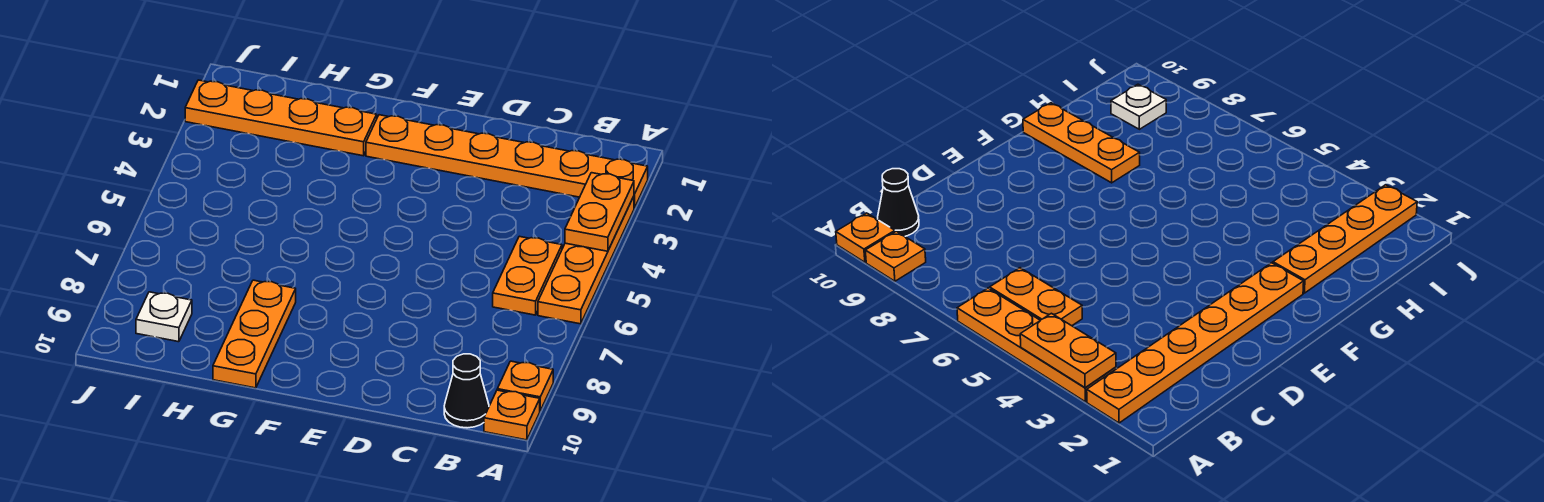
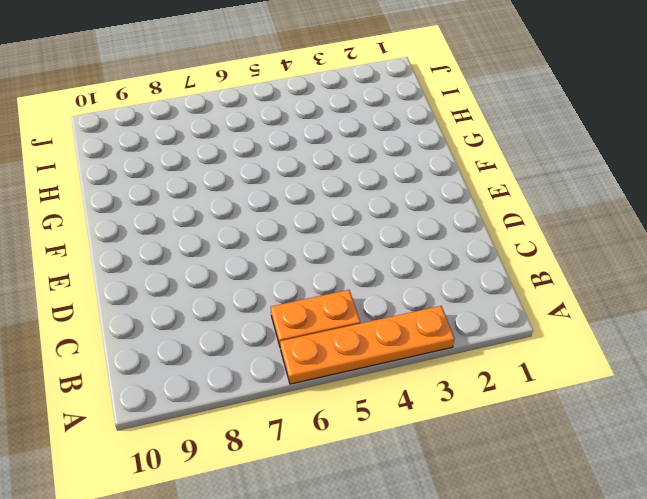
none -> orange 1x6 plate [366,115,648,208]
none -> orange 1x1 plate [497,361,553,411]

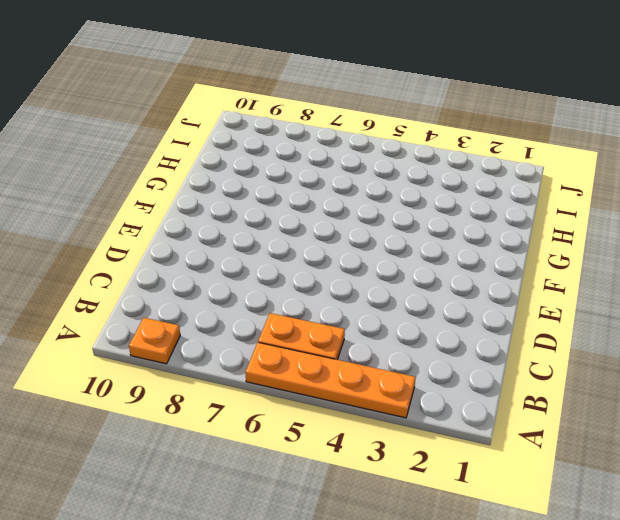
none -> orange 1x6 plate [366,115,648,208]
none -> orange 1x1 plate [484,390,540,440]

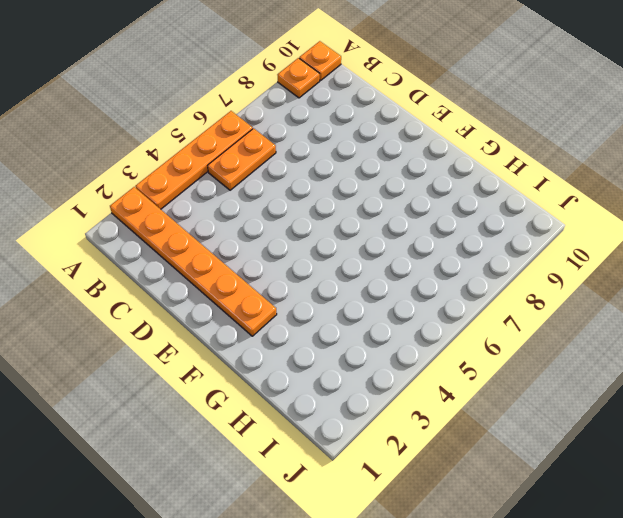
none -> black 1x1 cone [444,354,489,428]
none -> orange 1x4 plate [185,80,377,156]

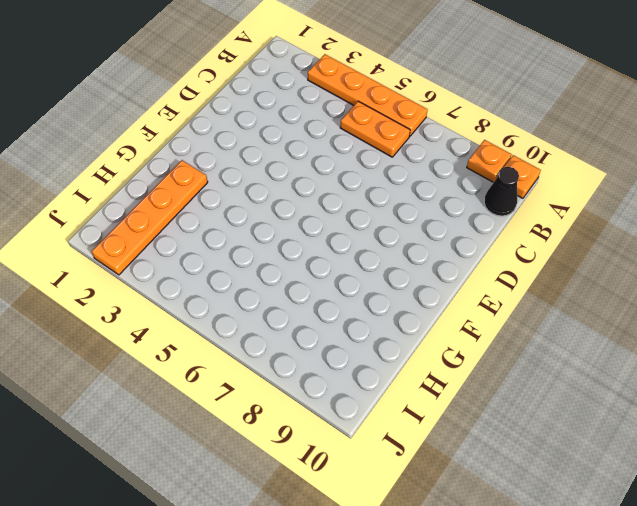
none -> orange 1x6 plate [366,115,648,208]
none -> orange 1x3 plate [213,280,296,388]

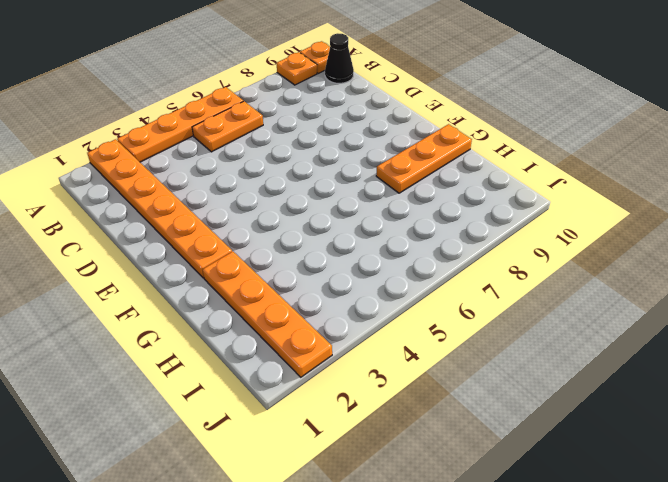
none -> white 1x1 plate [136,292,192,342]
none -> orange 1x2 plate [565,173,634,251]

